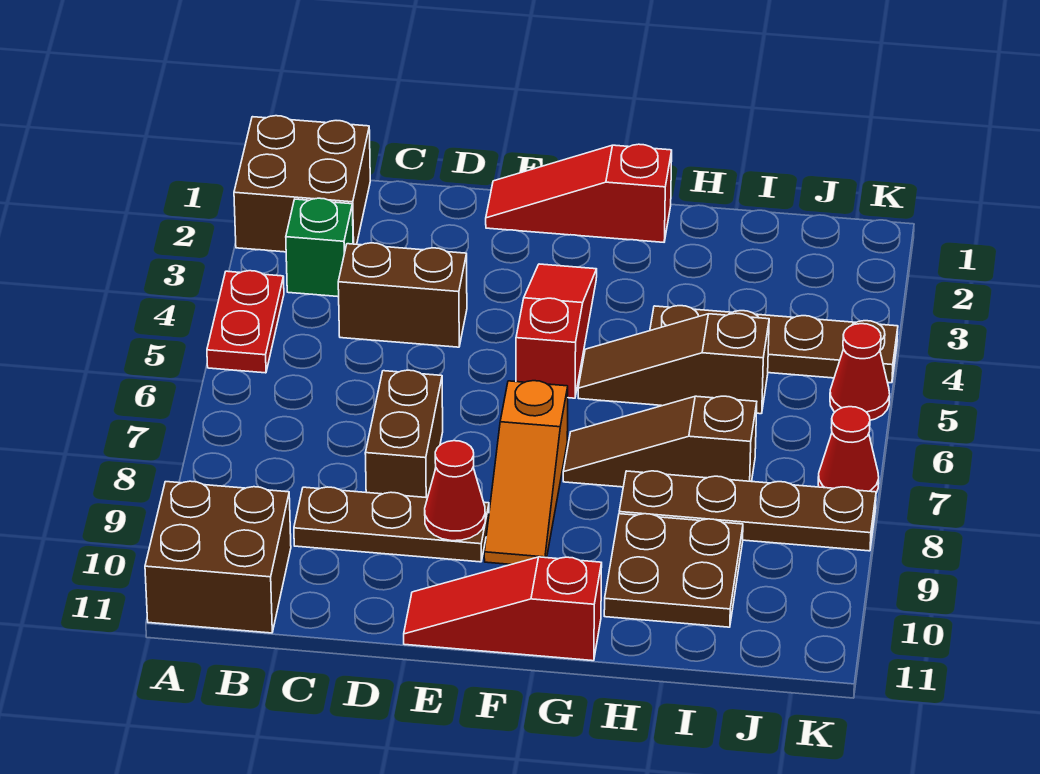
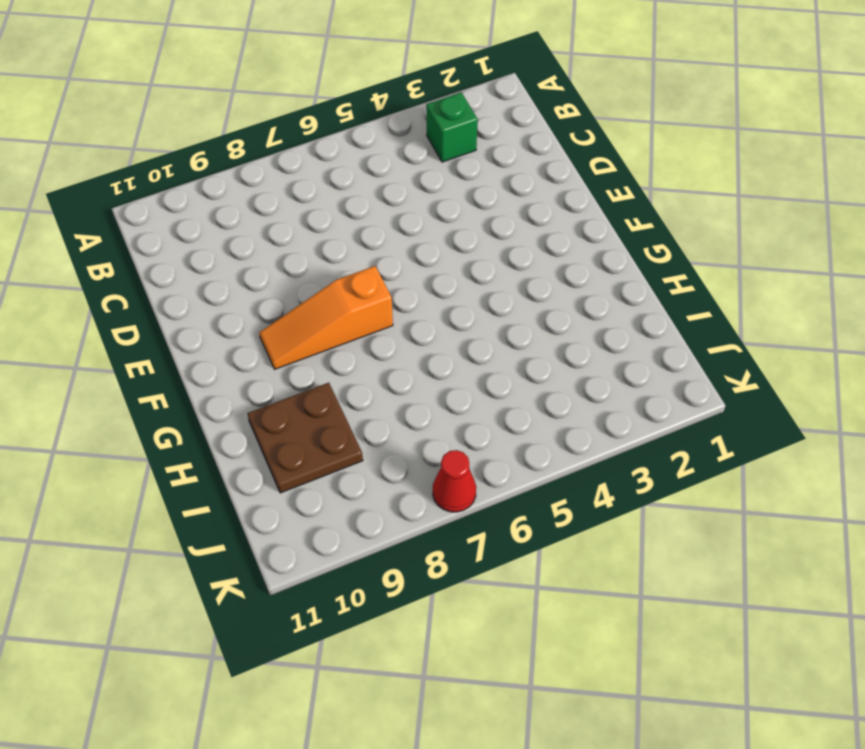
none -> brown 2x2 brick [234,116,370,252]
none -> red 1x2 plate [207,271,284,373]
none -> brown 2x2 brick [145,481,291,633]

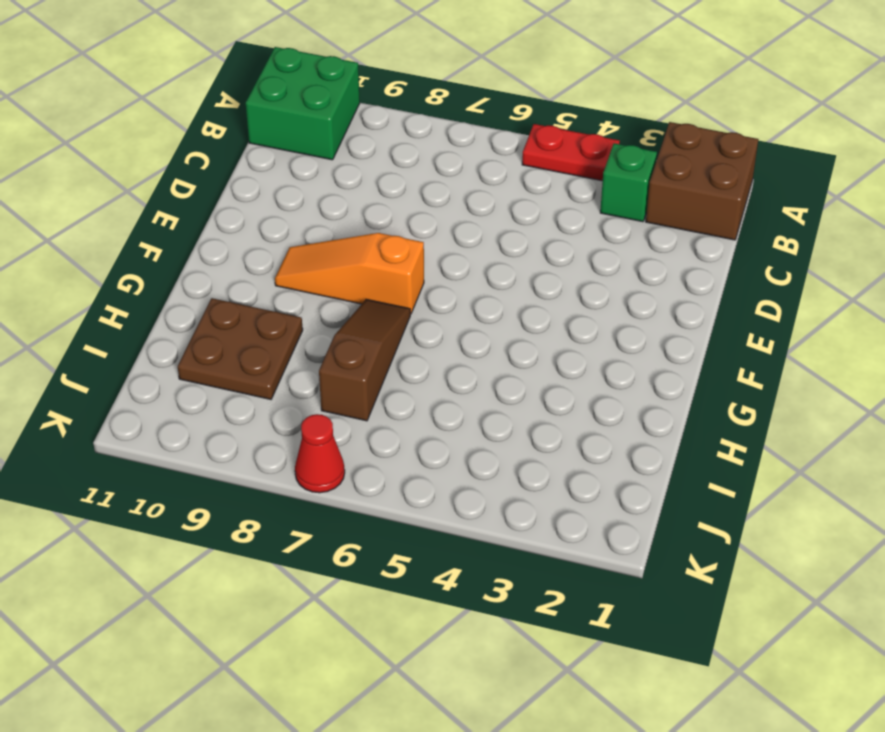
green 2x2 brick [246,47,360,160] -> brown 2x2 brick [145,481,291,633]
none -> brown 1x2 brick [338,243,467,347]
none -> brown 1x3 plate [294,487,489,562]
none -> brown 1x2 brick [365,370,443,498]

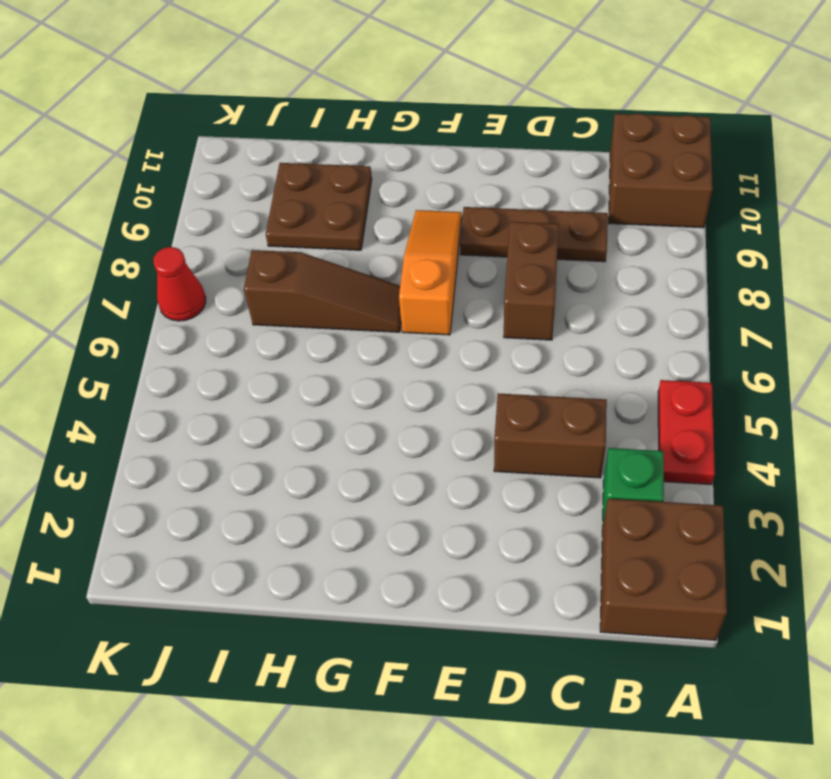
none -> red 1x3 slope [486,144,672,242]
none -> red 1x3 slope [404,557,602,661]
none -> red 1x3 slope [516,264,597,398]

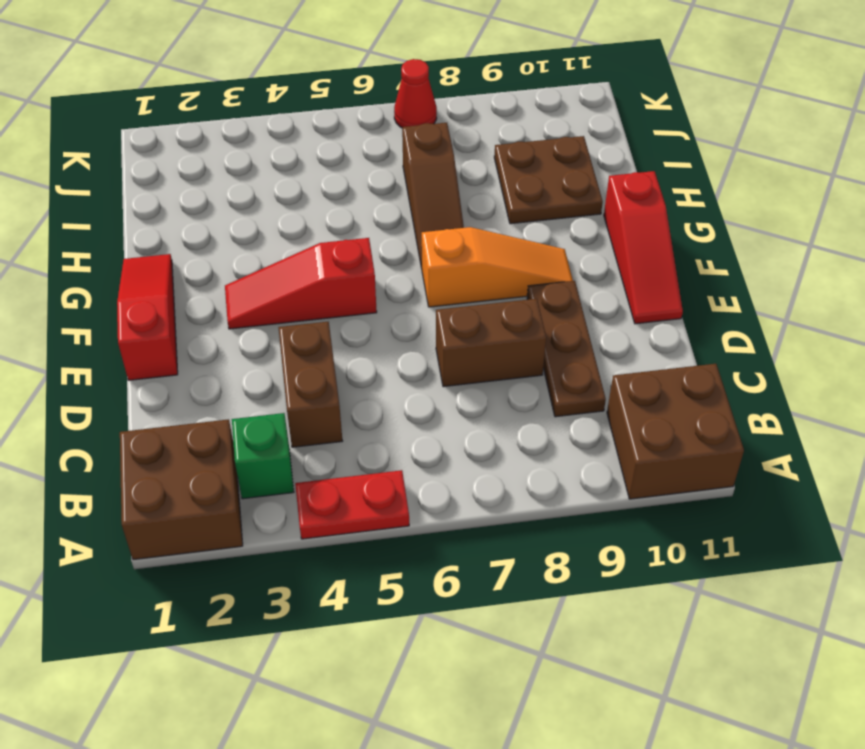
red 1x3 slope [117,254,178,380] -> red 1x3 slope turned to [486,144,672,242]
none -> brown 1x3 slope [578,313,769,414]
none -> brown 1x4 plate [650,306,898,383]
none -> brown 1x4 plate [619,471,876,551]

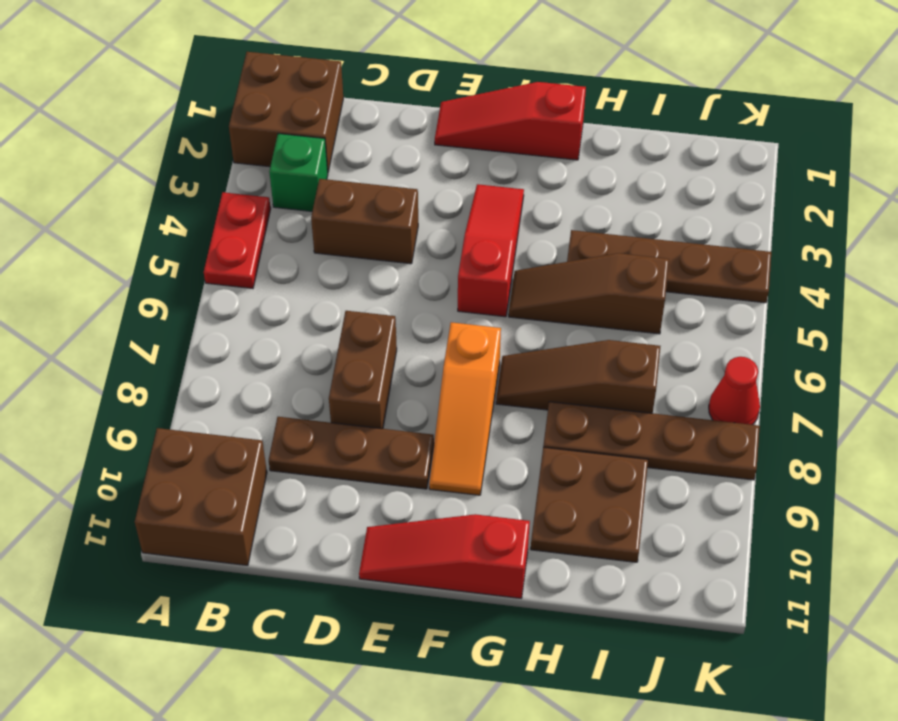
none -> red 1x1 cone [830,324,890,420]
none -> red 1x1 cone [425,441,485,541]

